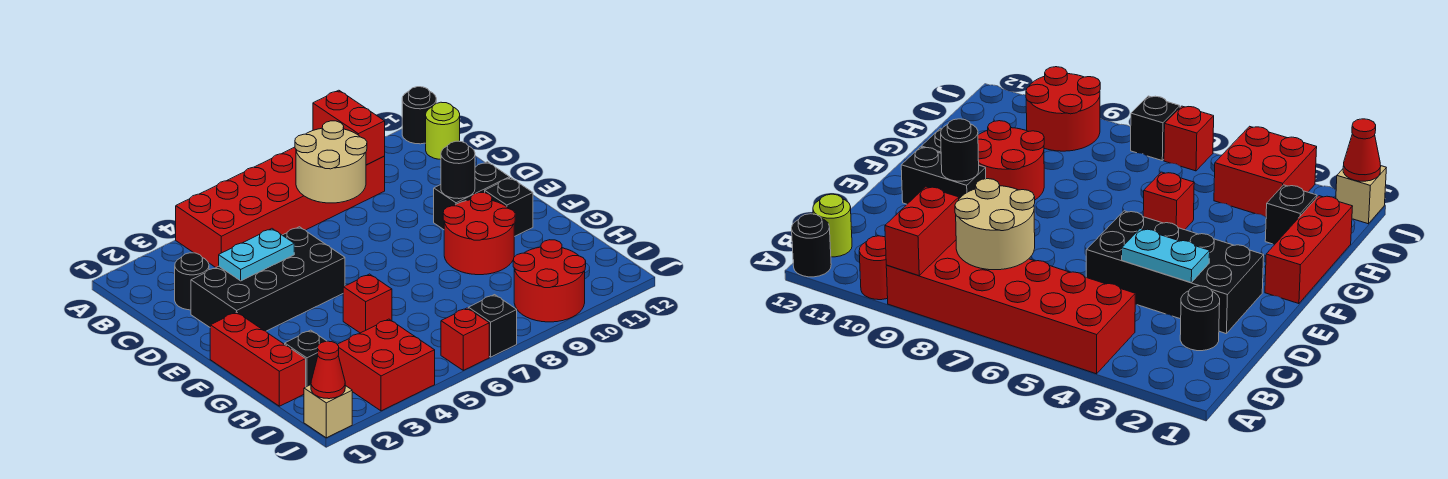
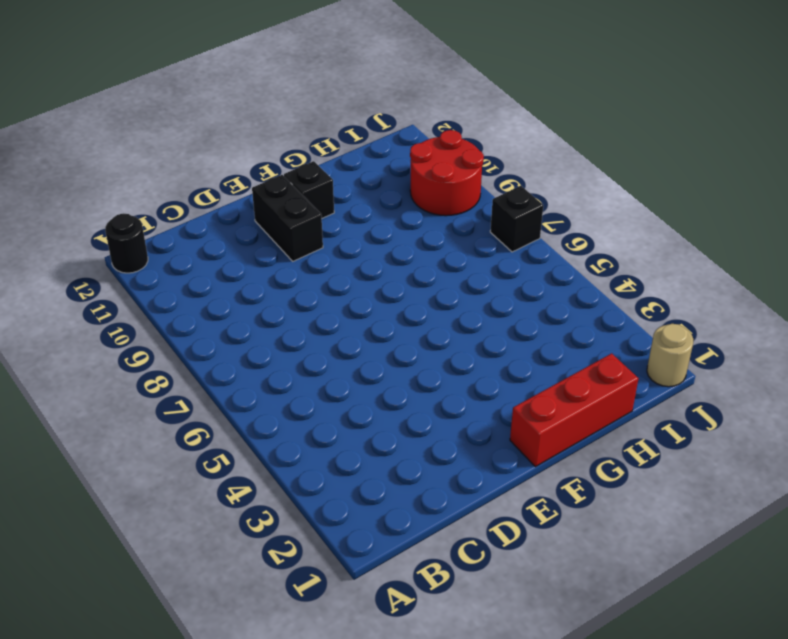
tan 1x1 round brick [647,324,693,387] -> tan 1x1 brick [304,385,352,438]
none -> red 2x6 brick [176,147,385,267]
none -> red 1x1 round brick [859,236,888,300]
none -> lime 1x1 round brick [426,102,460,160]

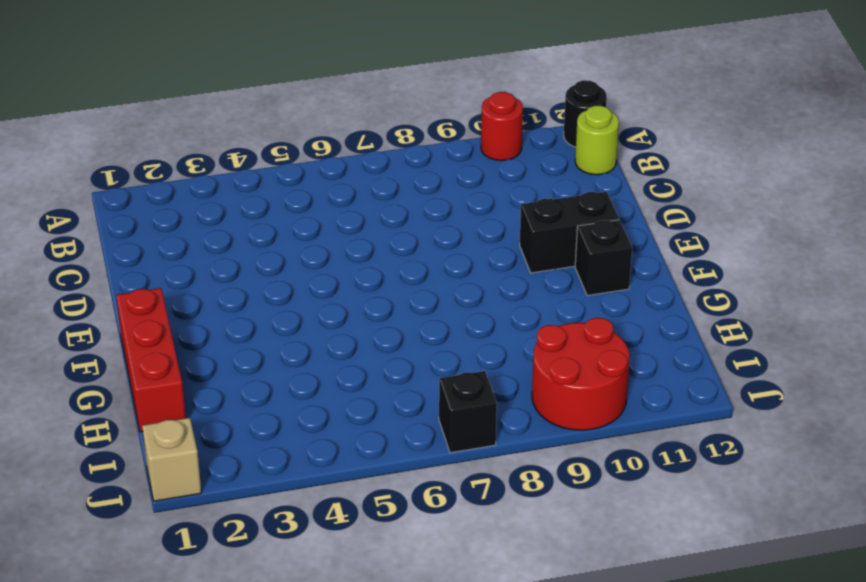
none -> red 2x6 brick [176,147,385,267]
none -> black 1x1 round brick [175,253,209,310]
none -> black 2x4 brick [191,227,345,331]

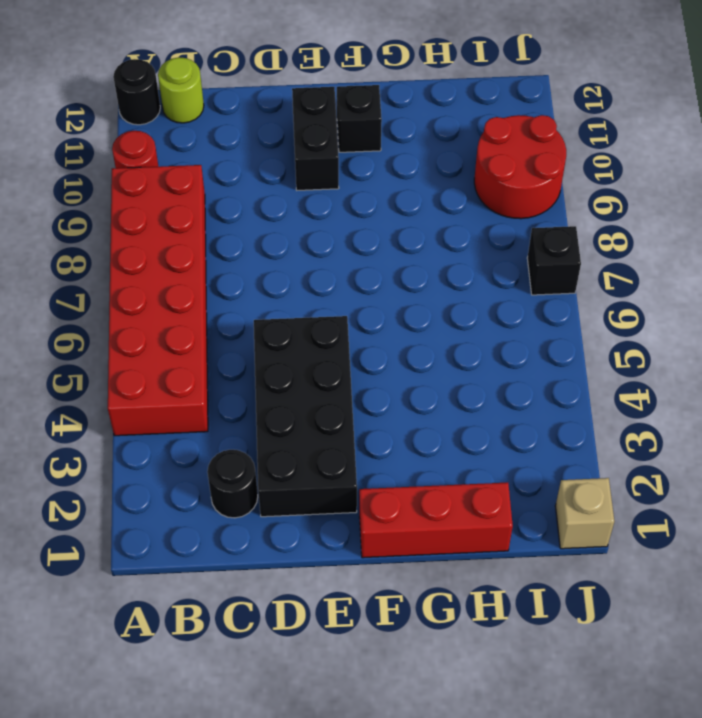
none -> red 2x2 round brick [443,192,515,275]
none -> red 1x1 brick [343,274,392,333]
none -> black 1x1 brick [285,330,326,387]

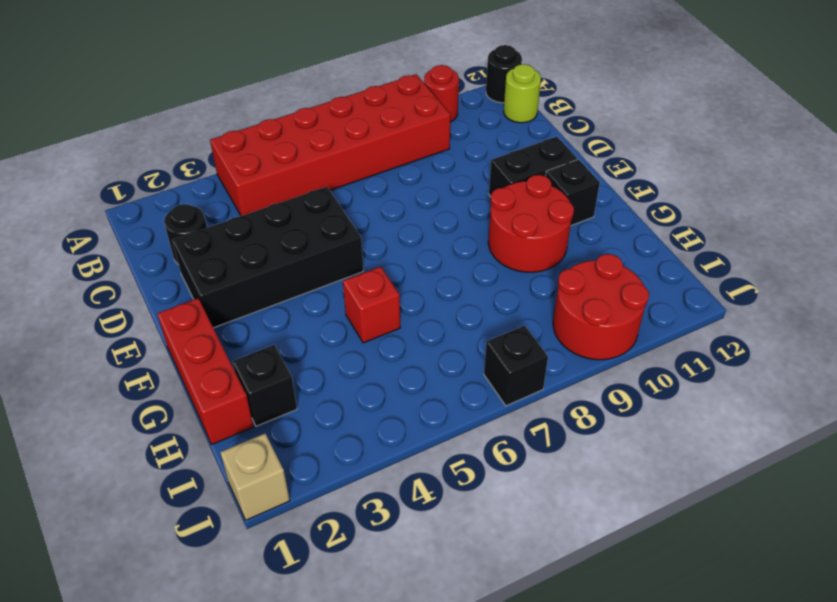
none -> red 2x2 brick [337,319,435,411]
none -> red 1x1 brick [441,308,489,370]
none -> red 1x2 brick [313,90,385,165]

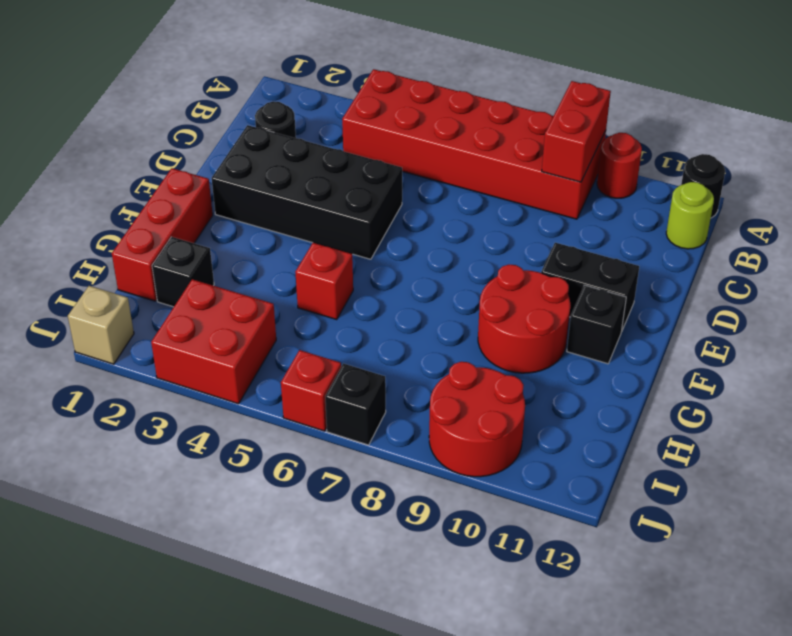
none -> tan 2x2 round brick [295,121,367,203]
none -> cyan 1x2 plate [219,229,294,281]
none -> black 1x1 round brick [441,141,475,199]

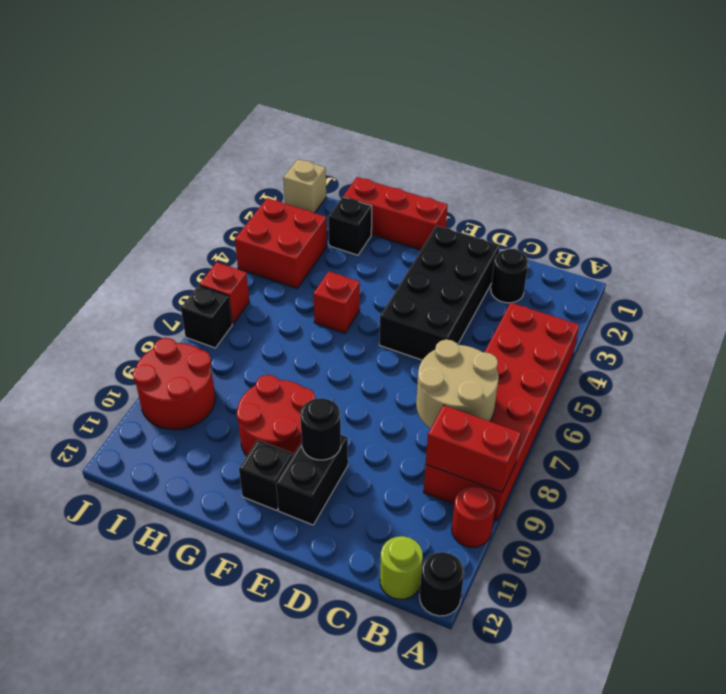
none -> cyan 1x2 plate [219,229,294,281]
none -> red 1x1 cone [311,341,345,399]

